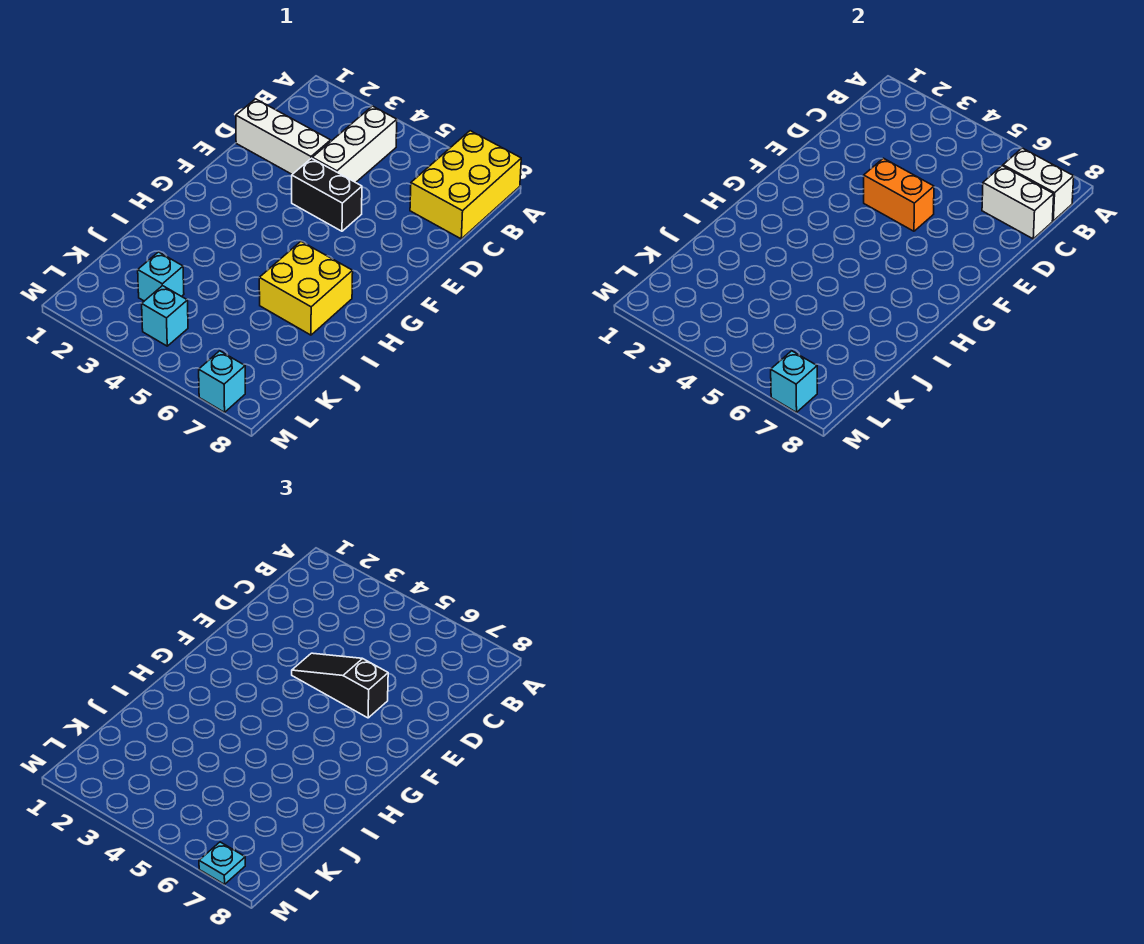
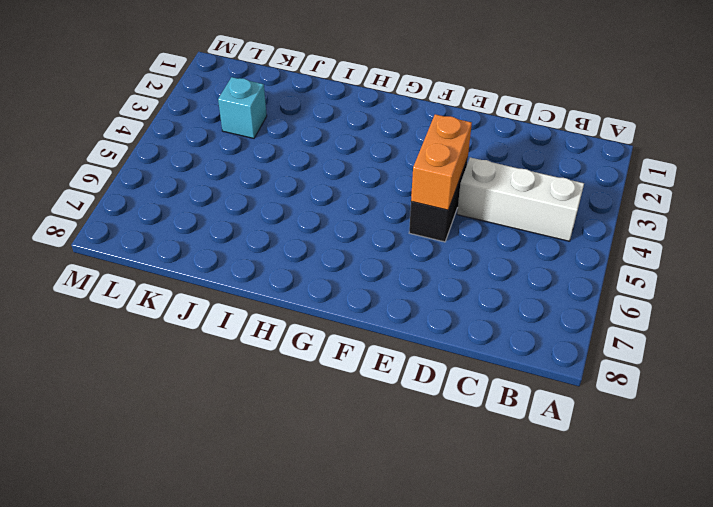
none -> yellow 2x3 brick [410,131,521,239]
none -> white 1x3 brick [236,99,331,174]
none -> yellow 2x2 brick [259,242,353,335]

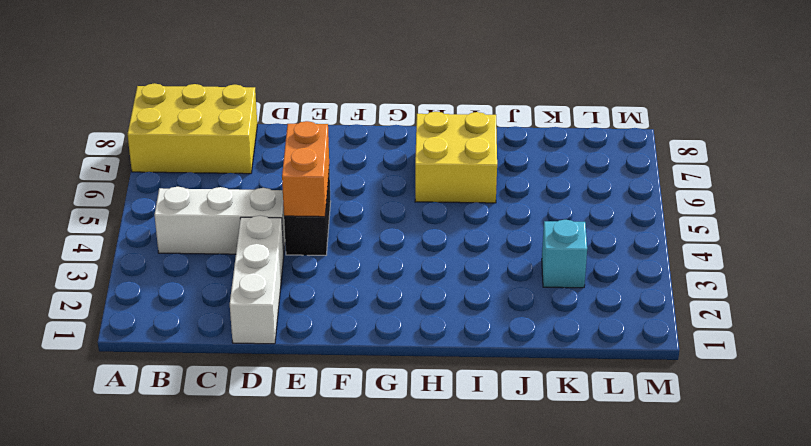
none -> cyan 1x1 brick [142,286,188,346]
none -> cyan 1x1 brick [199,351,245,412]
none -> white 1x2 brick [1003,148,1074,221]

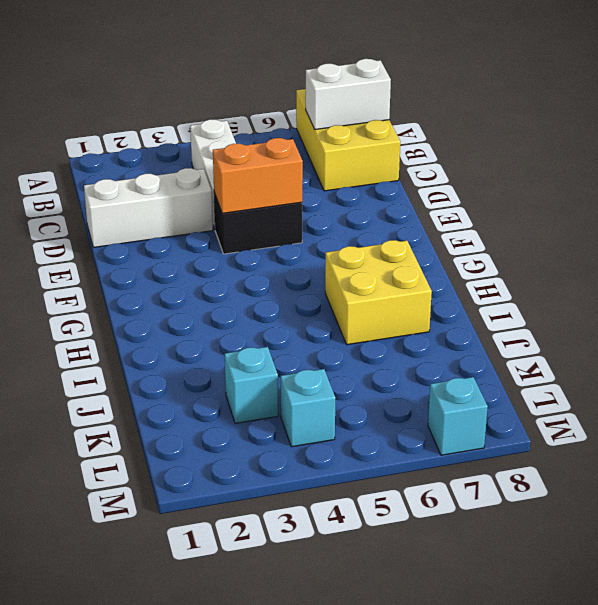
none -> white 1x2 brick [982,166,1054,239]
none -> cyan 1x1 brick [771,351,817,412]
none -> black 1x3 slope [292,653,388,718]

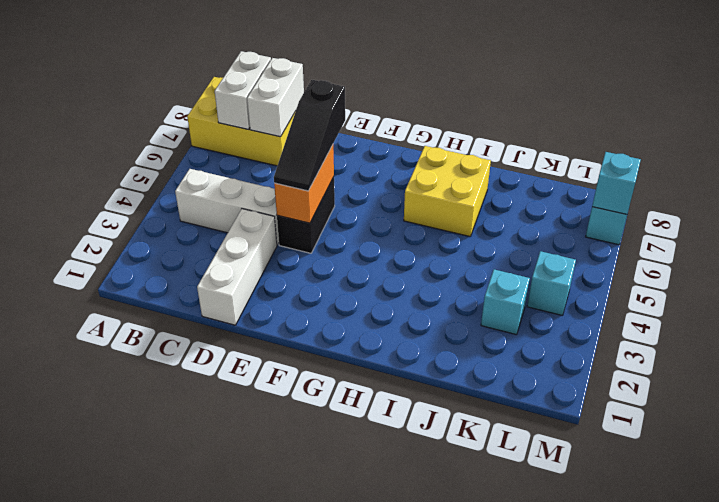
none -> cyan 1x1 plate [199,842,245,884]

